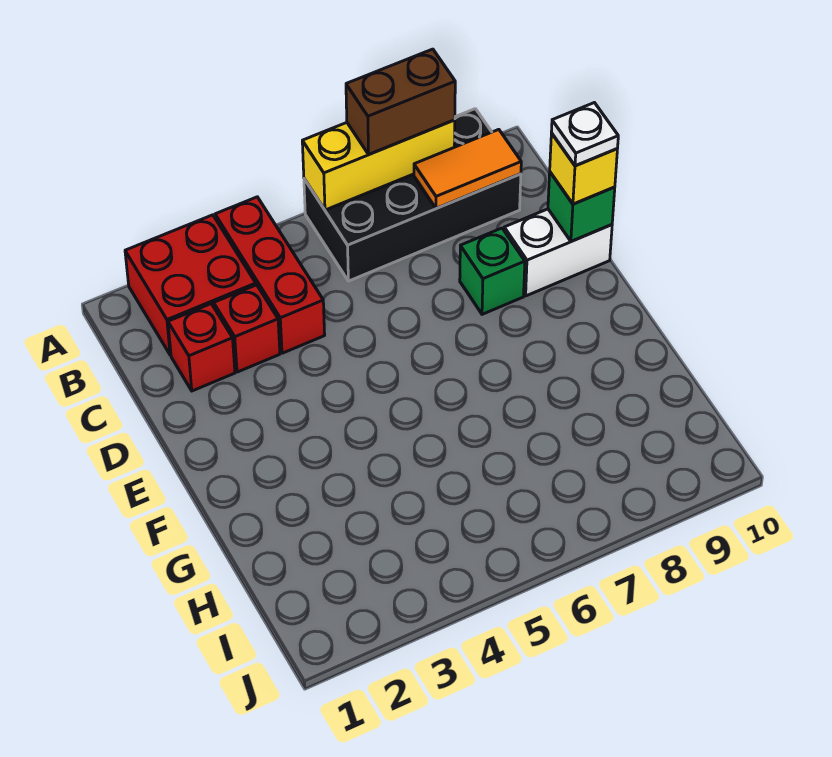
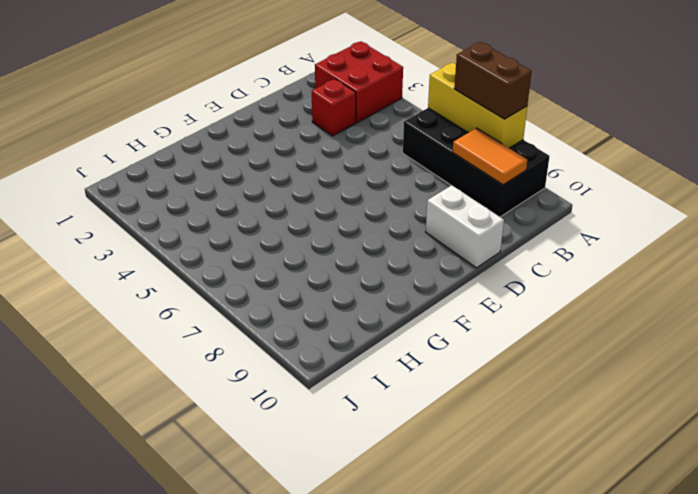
none -> red 1x3 brick [215,197,325,353]
none -> red 1x1 brick [168,304,235,391]
none -> green 1x1 brick [460,228,525,314]

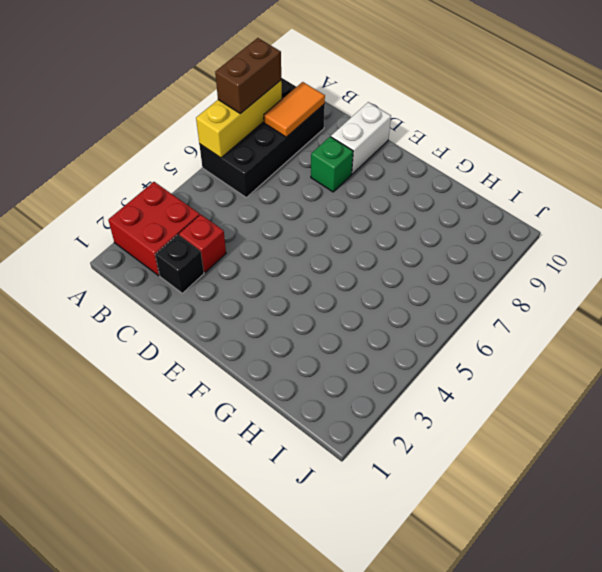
black 1x1 brick [155,235,204,293] -> red 1x1 brick [168,304,235,391]
none -> red 1x3 brick [215,197,325,353]
none -> green 1x1 brick [548,172,615,241]
none -> yellow 1x1 brick [550,133,617,204]

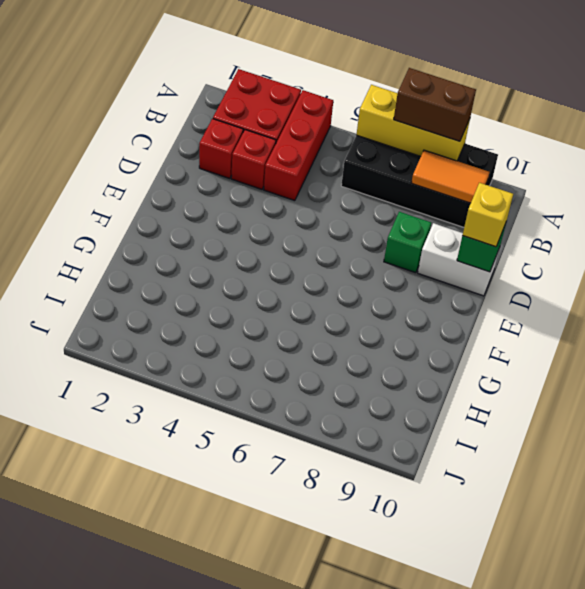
none -> white 1x1 plate [551,103,618,166]

